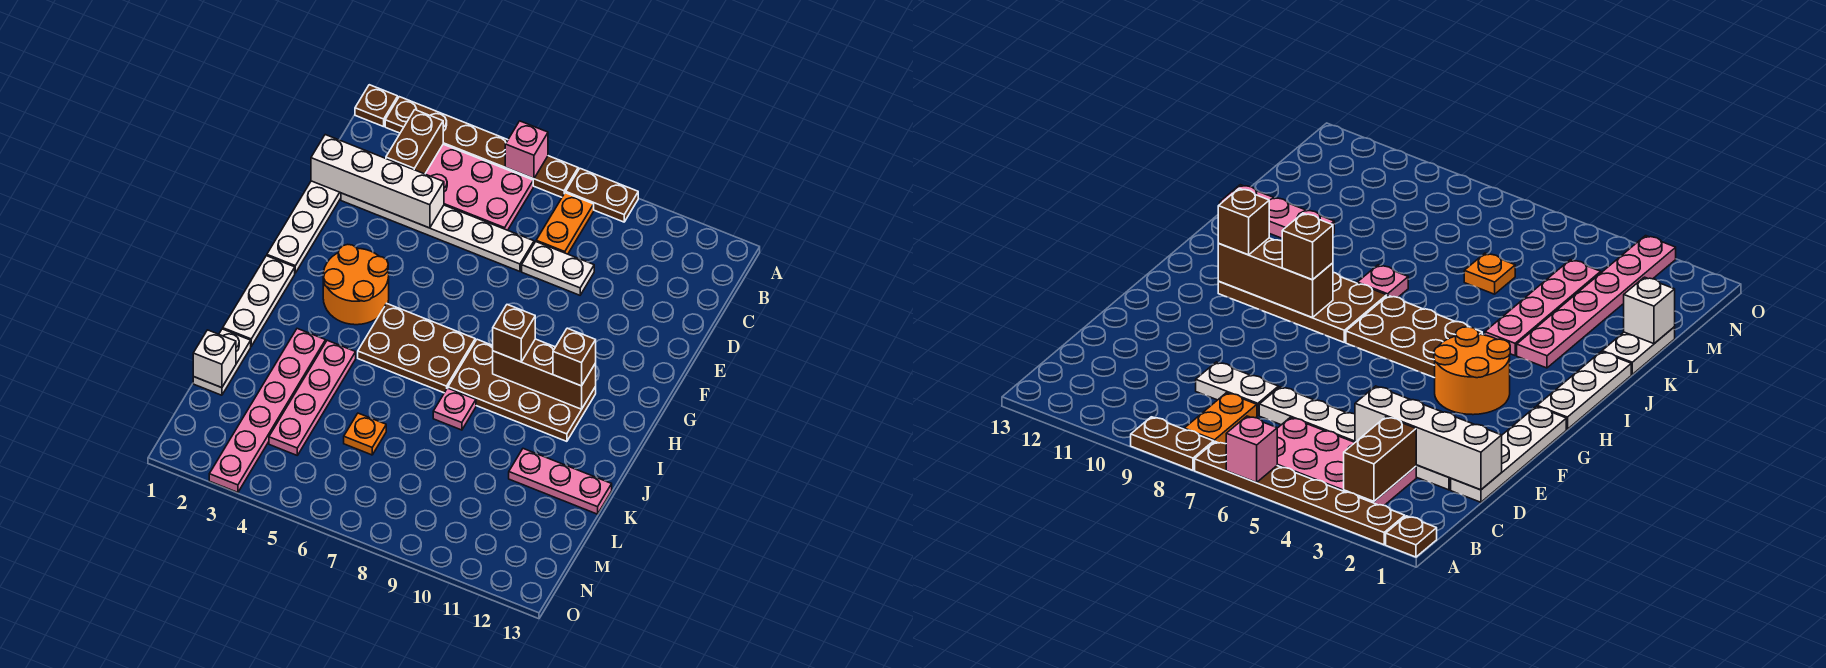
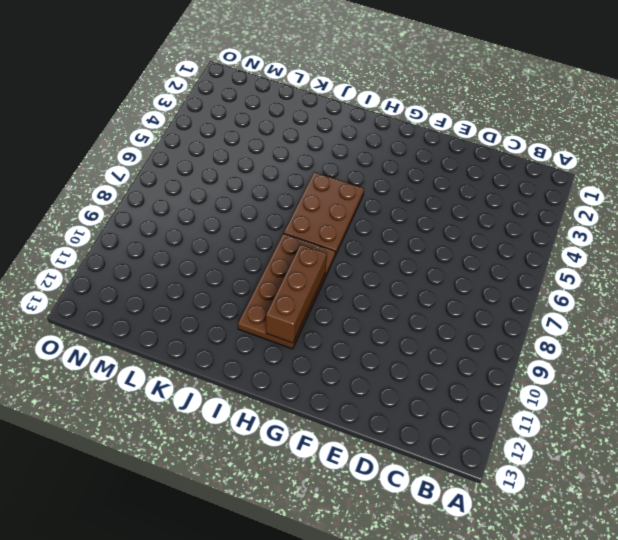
none -> brown 1x1 plate [355,85,398,127]
none -> brown 1x6 plate [385,97,578,197]
none -> brown 1x2 plate [566,169,638,222]

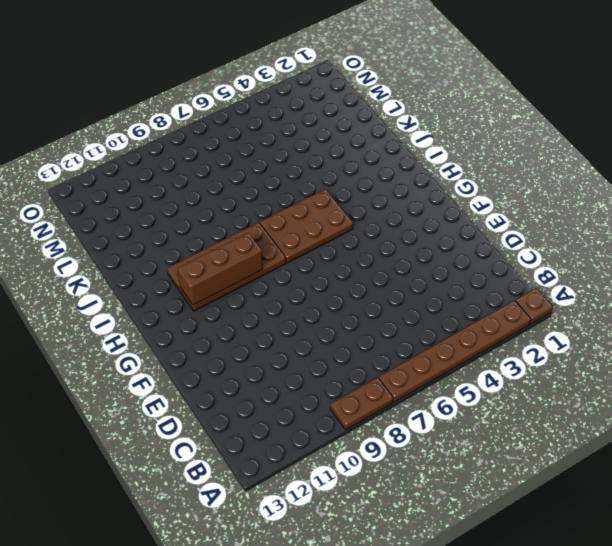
none -> pink 2x4 plate [425,144,533,230]
none -> orange 1x2 plate [536,193,594,254]
none -> white 1x4 plate [267,181,341,273]

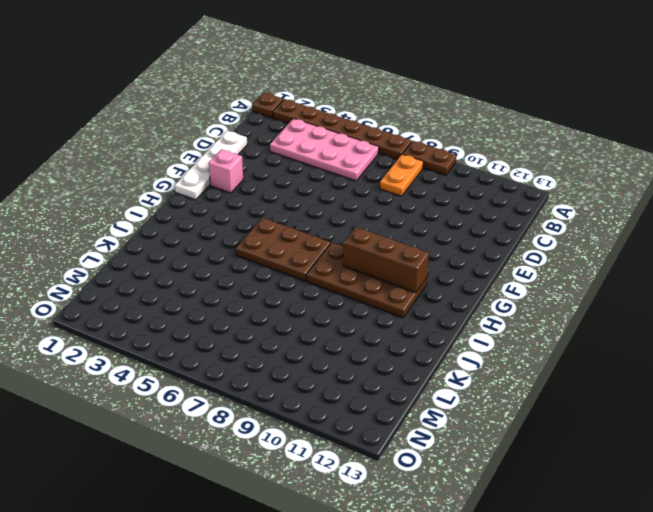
pink 1x1 brick [209,149,243,193] -> pink 1x1 brick moved to [505,121,548,179]
none -> white 1x6 plate [341,193,534,271]
none -> white 1x2 plate [522,242,594,295]
none -> orange 2x2 round brick [323,244,389,325]

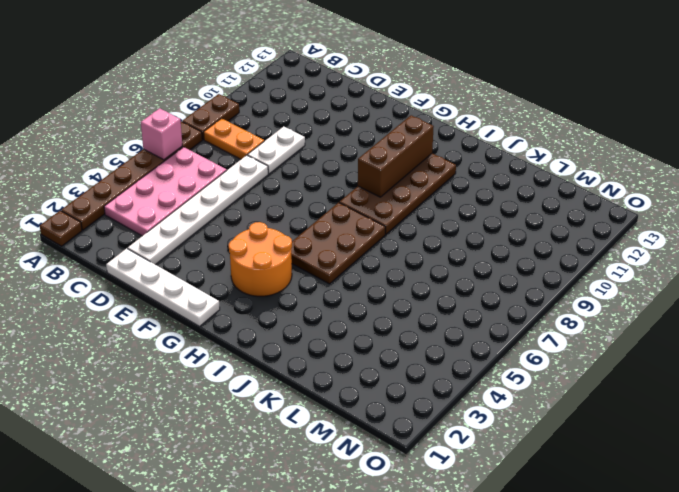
none -> white 1x3 plate [223,256,295,346]
none -> pink 1x6 plate [209,329,326,492]
none -> pink 1x4 plate [269,340,356,455]

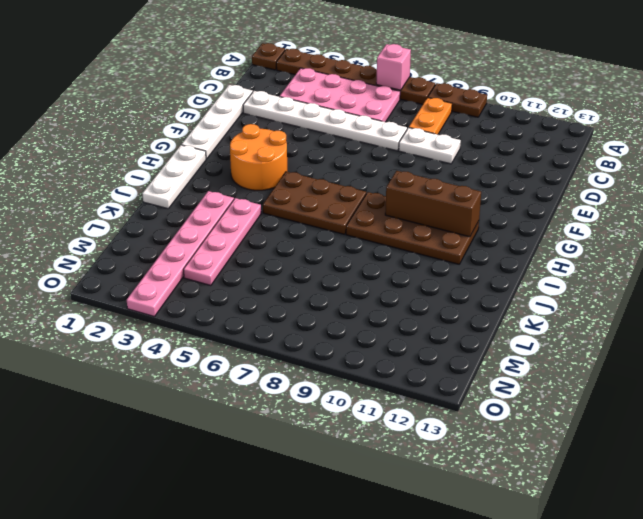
none -> pink 1x1 plate [433,388,476,430]
none -> white 1x2 plate [193,329,251,395]
none -> pink 1x3 plate [509,449,612,514]

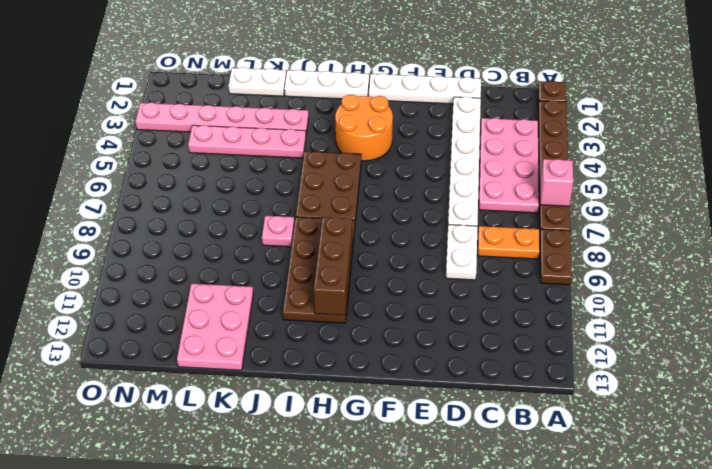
pink 2x3 plate [177,283,253,370] -> pink 1x3 plate [509,449,612,514]
none -> orange 1x1 plate [344,413,386,455]
none -> brown 1x2 brick [386,110,443,174]
none -> white 1x4 brick [311,135,444,228]

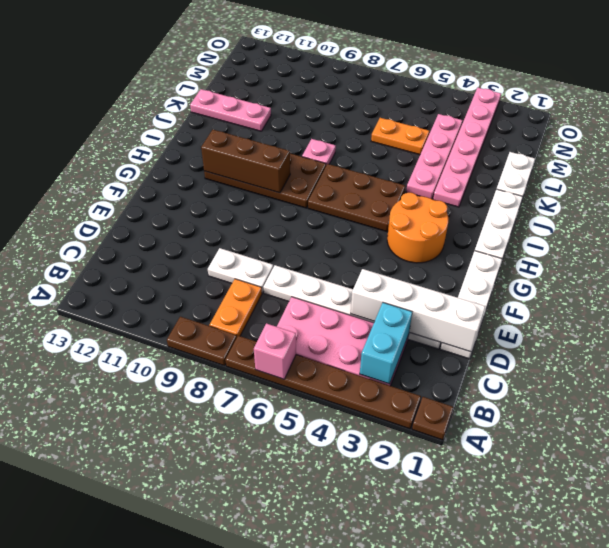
cyan 1x2 brick [360,303,412,384] -> brown 1x2 brick [386,110,443,174]
orange 1x2 plate [371,118,429,155] -> orange 1x1 plate [344,413,386,455]
none -> white 1x1 brick [193,330,236,388]
none -> brown 1x1 brick [493,305,535,362]
none -> brown 1x1 brick [553,328,596,386]

